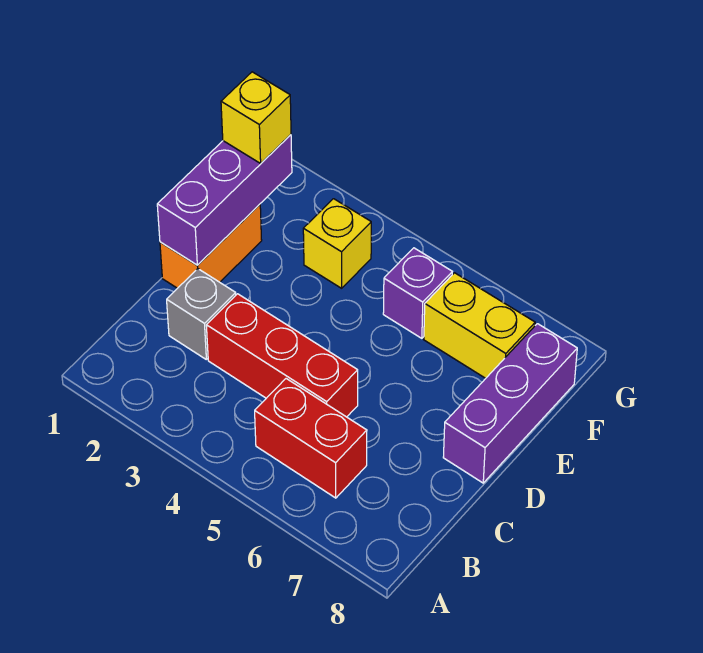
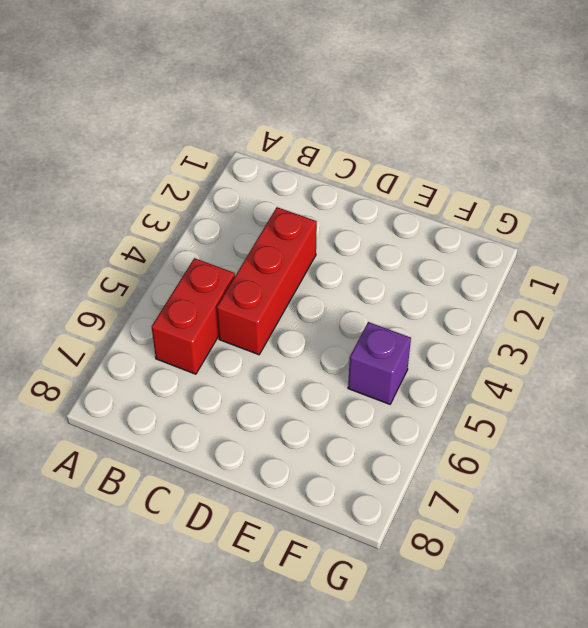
none -> grey 1x1 brick [167,269,236,359]
none -> orange 1x2 brick [160,204,262,288]

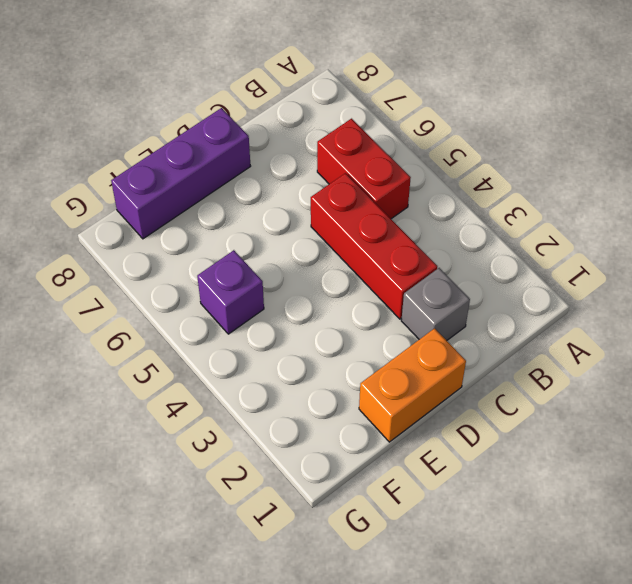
none -> yellow 1x1 brick [303,199,371,288]
none -> yellow 1x2 brick [424,273,535,378]

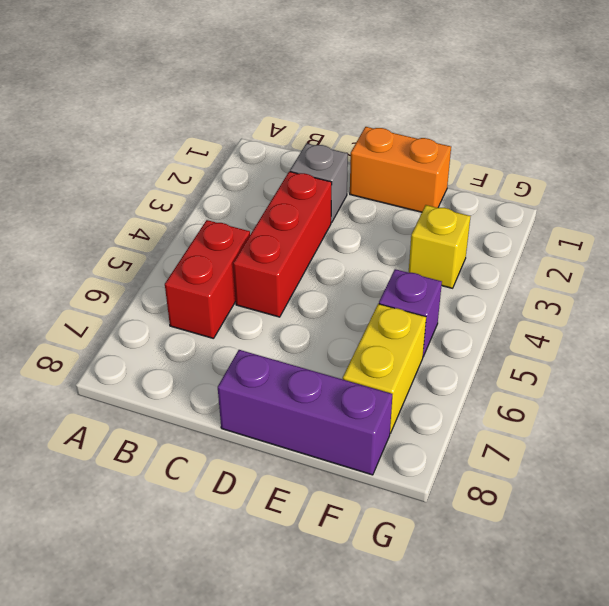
none -> purple 1x3 brick [157,135,292,265]
none -> yellow 1x1 brick [221,72,291,163]

